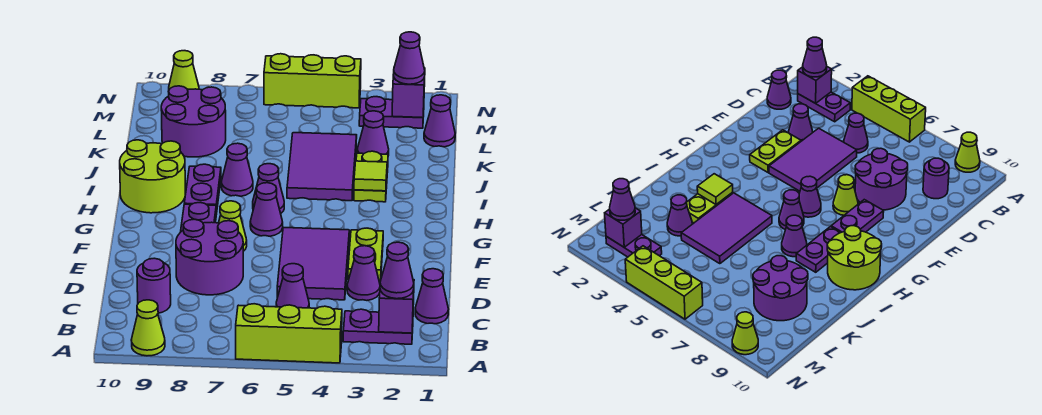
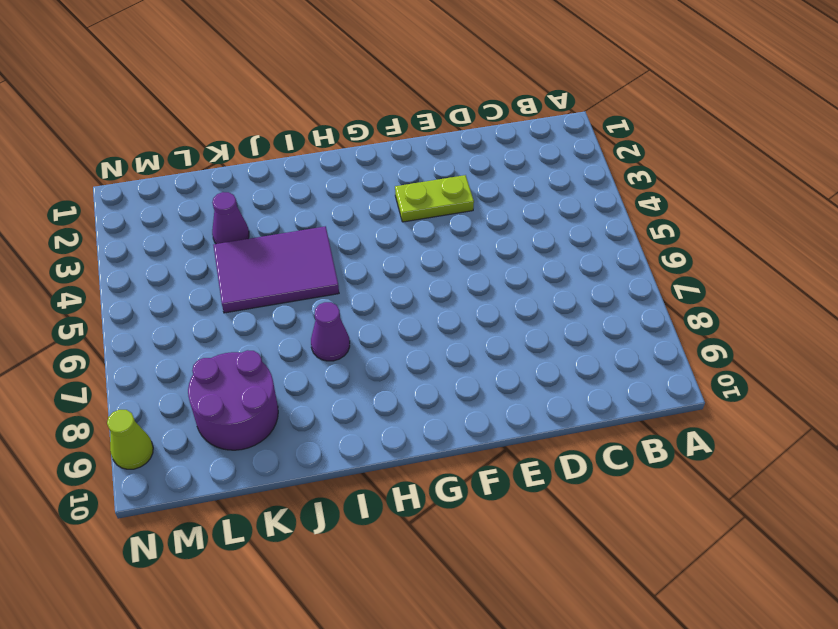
none -> lime 1x3 brick [236,304,342,363]
none -> lime 1x1 cone [131,300,165,356]
none -> purple 1x2 plate [343,309,413,344]
none -> purple 1x1 cone [415,269,448,324]

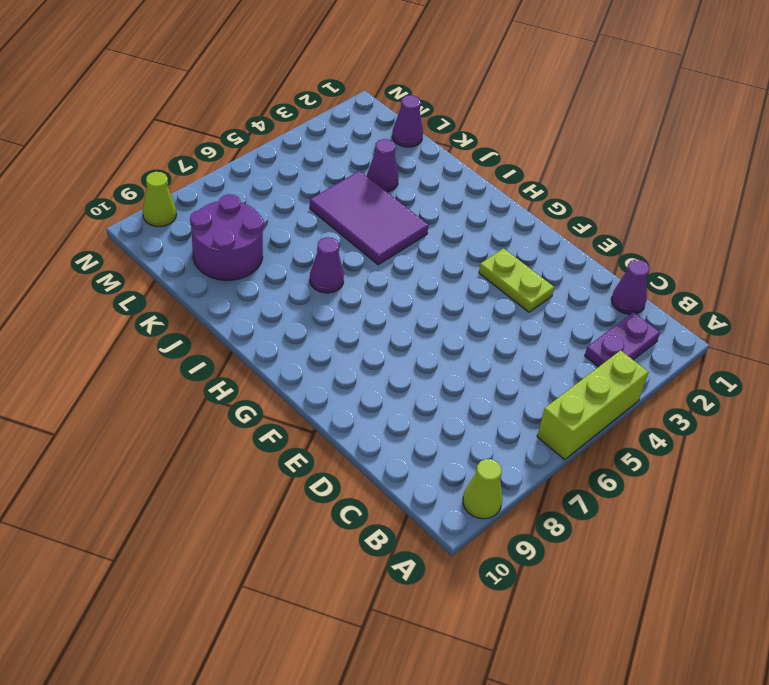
none -> purple 1x1 cone [276,264,309,308]
none -> purple 1x1 round brick [137,258,171,313]
none -> purple 1x1 cone [347,246,380,301]
none -> purple 2x3 tile [277,228,349,300]

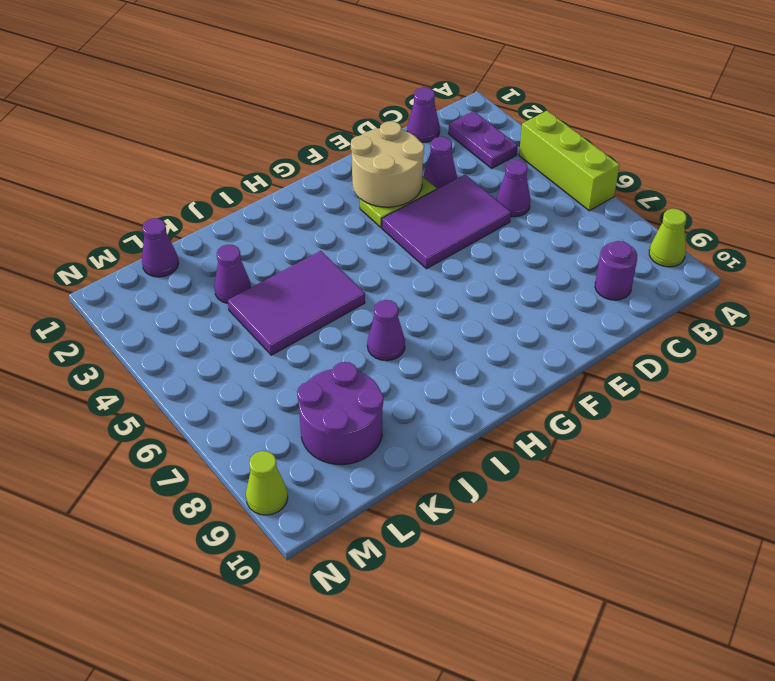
tan 2x2 round brick [351,121,424,207] -> none
none -> purple 2x2 round brick [176,219,243,295]
none -> lime 1x1 cone [219,201,247,251]
none -> purple 1x2 plate [181,203,216,231]
none -> purple 1x1 cone [250,183,283,236]

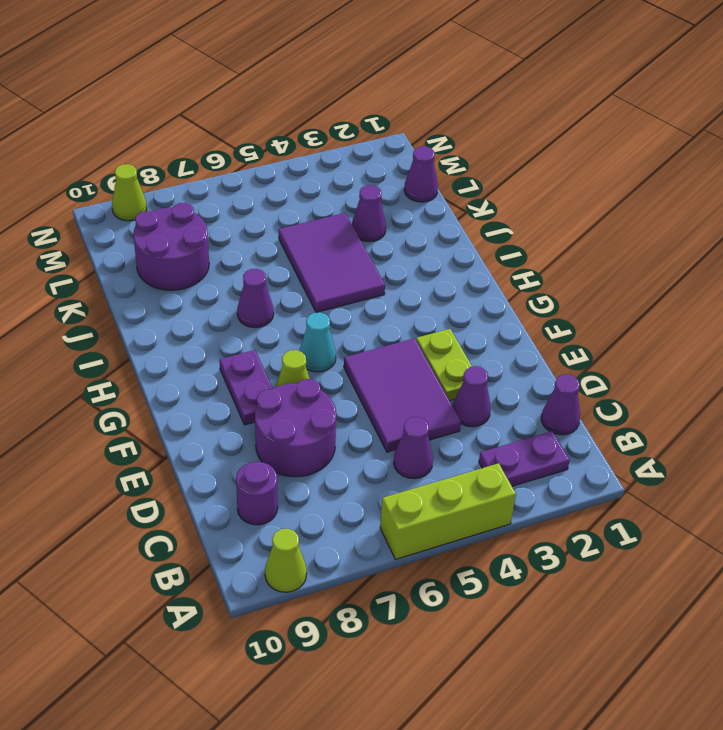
cyan 1x1 cone [300,312,336,372] -> purple 1x1 cone [250,183,283,236]
none -> purple 1x1 cone [253,164,284,213]
none -> purple 1x2 plate [184,164,221,214]
none -> lime 2x2 round brick [120,140,185,213]
none -> lime 1x2 plate [354,151,388,202]

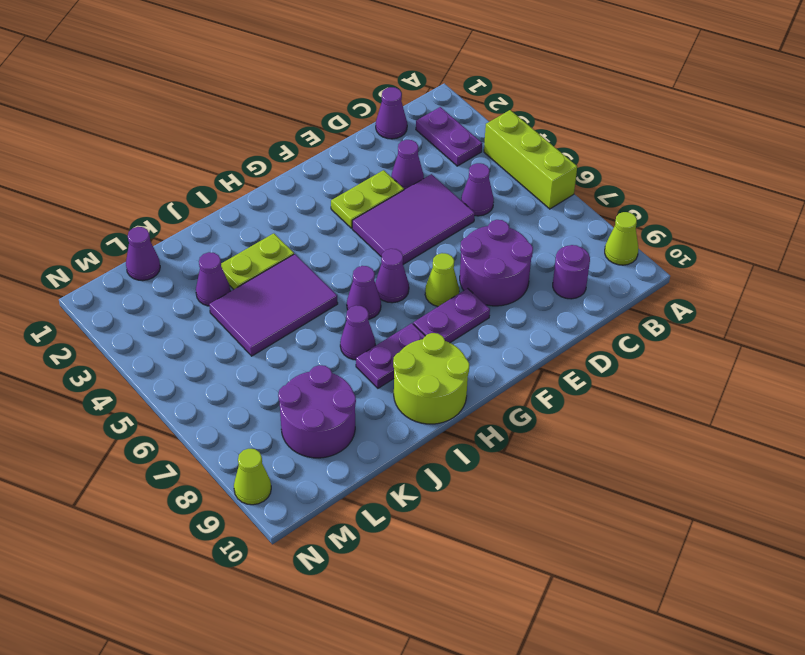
none -> purple 1x2 plate [359,97,424,128]
none -> lime 1x3 brick [264,54,361,108]
none -> purple 1x1 brick [379,280,414,333]
none -> lime 1x1 tile [354,161,387,191]

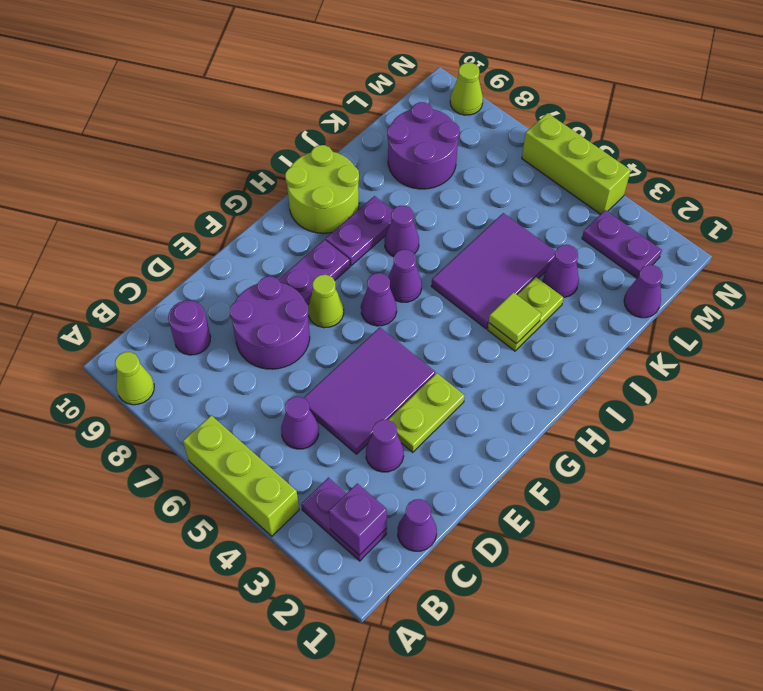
none -> purple 1x1 brick [392,68,425,118]
none -> purple 1x1 cone [380,242,414,299]
none -> purple 1x1 cone [393,32,425,84]

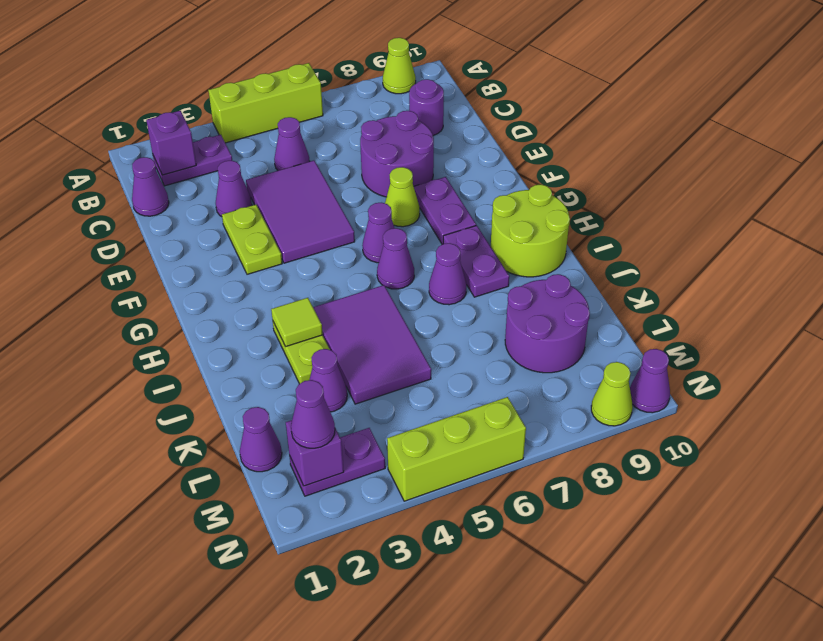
purple 1x1 cone [630,349,670,413] -> purple 1x1 cone moved to [380,242,414,299]

